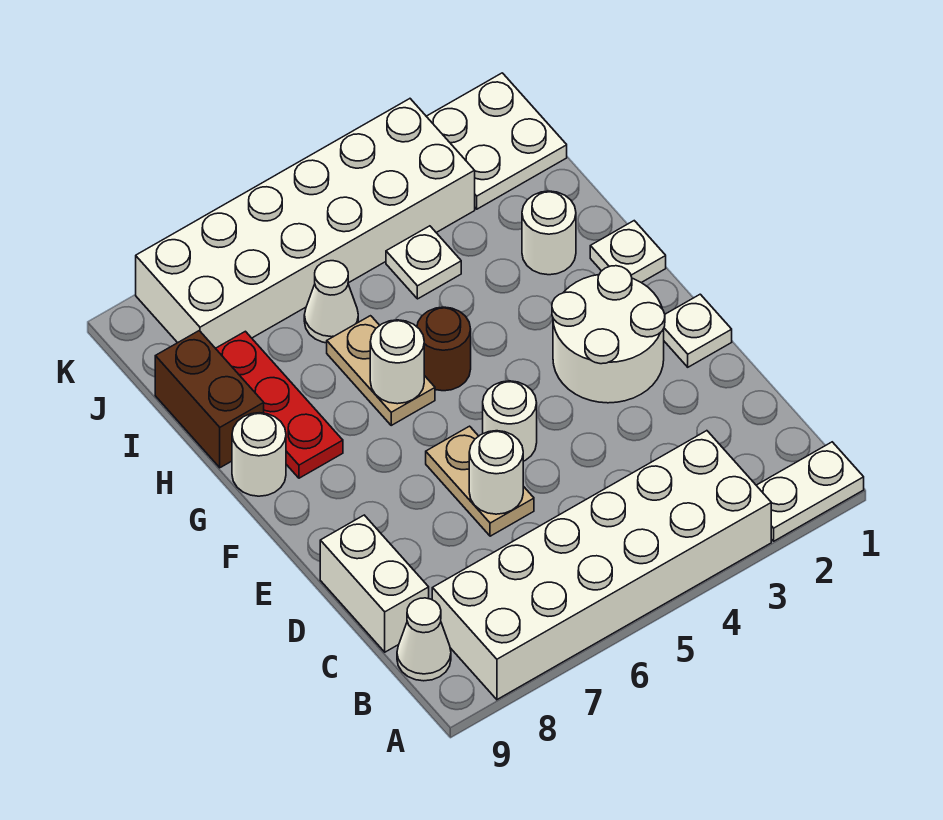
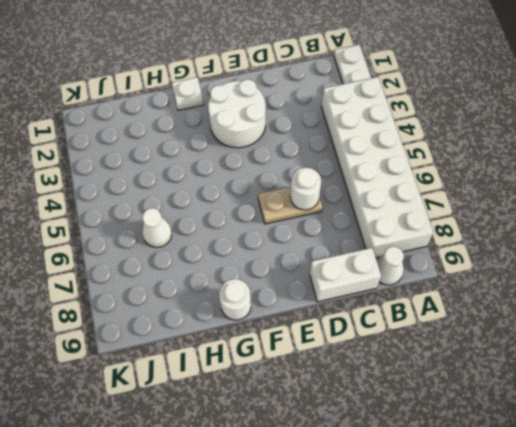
none -> white 1x1 plate [664,294,732,367]
none -> white 1x1 round brick [483,381,537,461]
none -> brown 1x1 round brick [417,307,471,391]

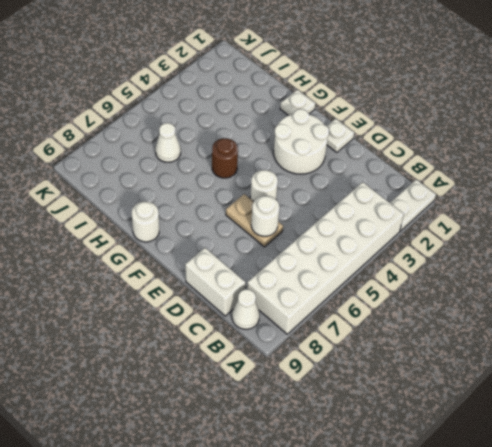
none -> tan 1x2 plate [327,316,435,425]
none -> red 1x3 plate [216,331,343,478]
none -> white 1x1 round brick [522,191,576,275]

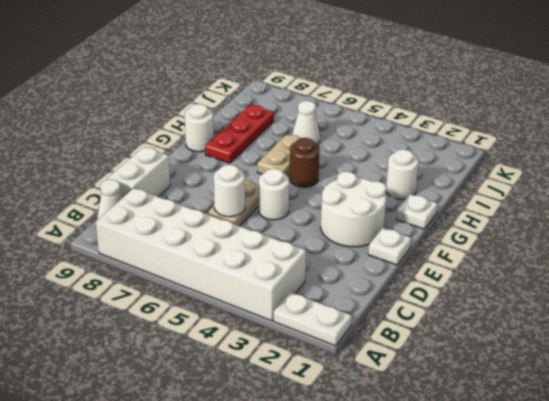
none -> brown 1x2 brick [155,331,264,468]
none -> white 1x1 plate [386,226,461,299]
none -> white 2x2 plate [426,73,567,209]

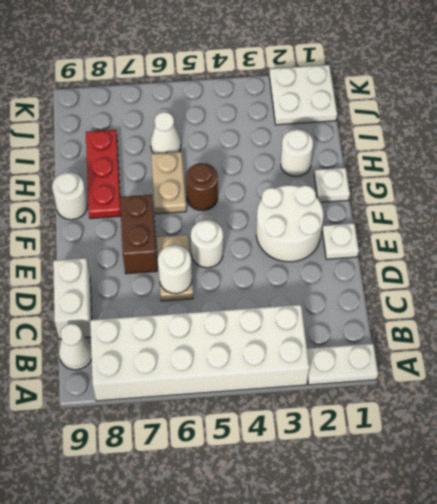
brown 1x2 brick [120,195,157,274] -> brown 1x2 brick moved to [155,331,264,468]
none -> white 1x1 plate [386,226,461,299]
none -> white 2x6 brick [136,99,475,348]
none -> white 1x1 round brick [370,320,424,404]

